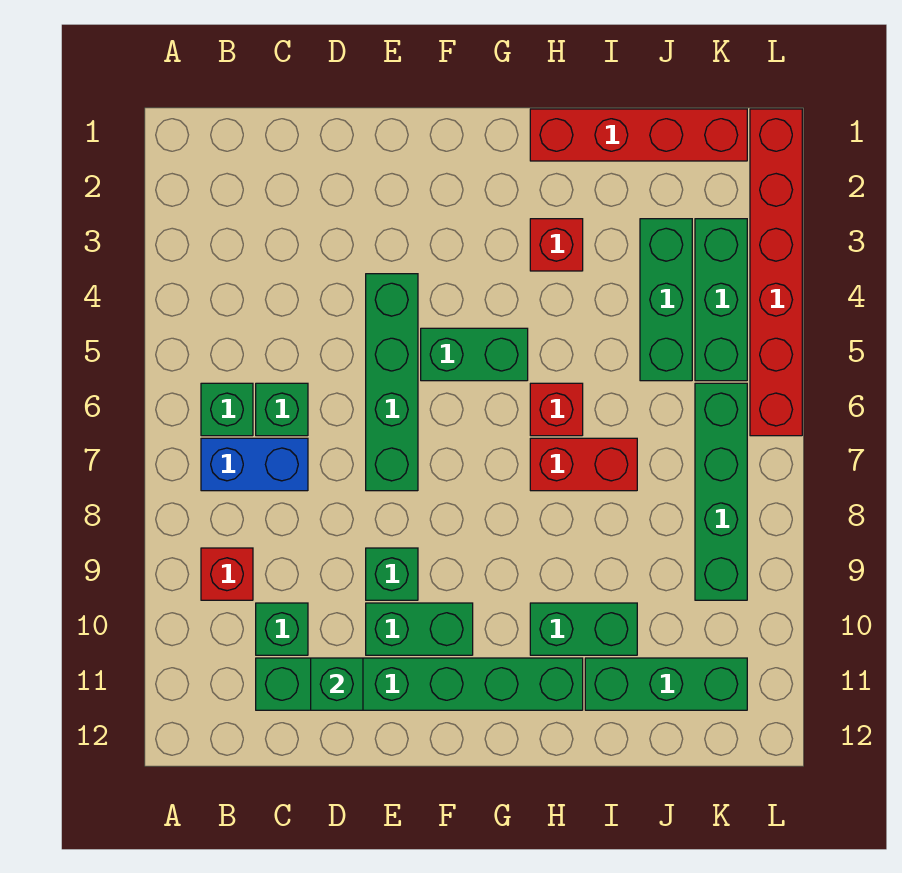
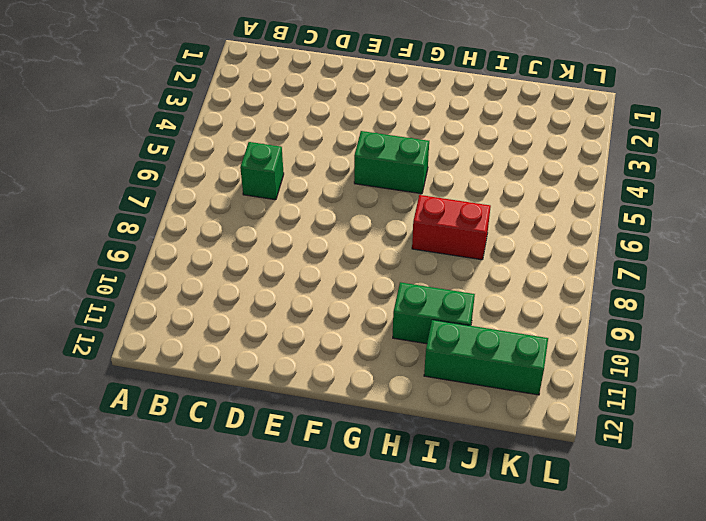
none -> green 1x1 brick [201,383,253,436]
none -> blue 1x2 brick [201,438,308,491]
none -> red 1x1 brick [201,548,253,600]

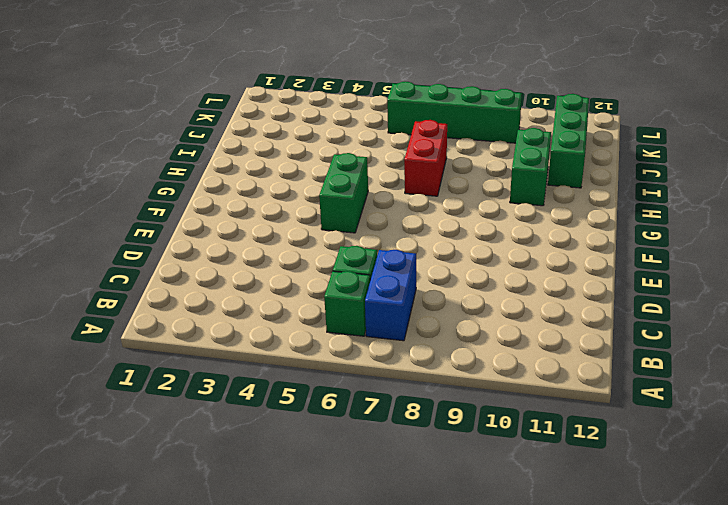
none -> red 1x1 brick [201,548,253,600]
none -> green 1x1 brick [256,603,308,655]
none -> green 1x6 brick [256,658,583,710]

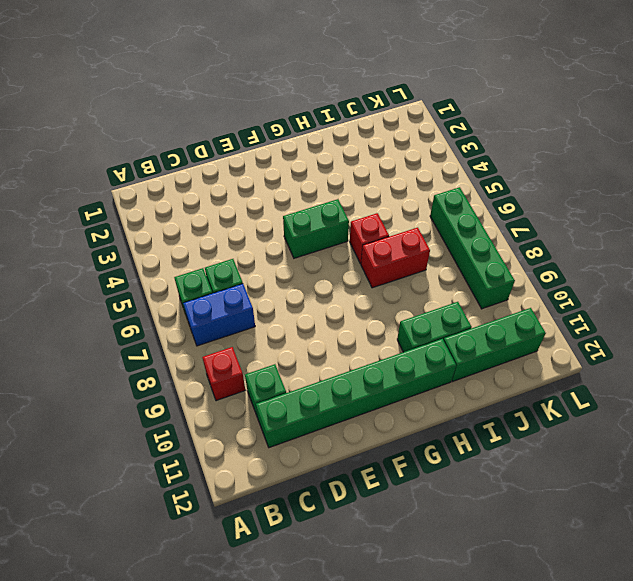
none -> green 1x4 brick [366,274,418,491]
none -> green 1x1 brick [366,548,418,600]
none -> green 1x2 brick [366,603,473,655]

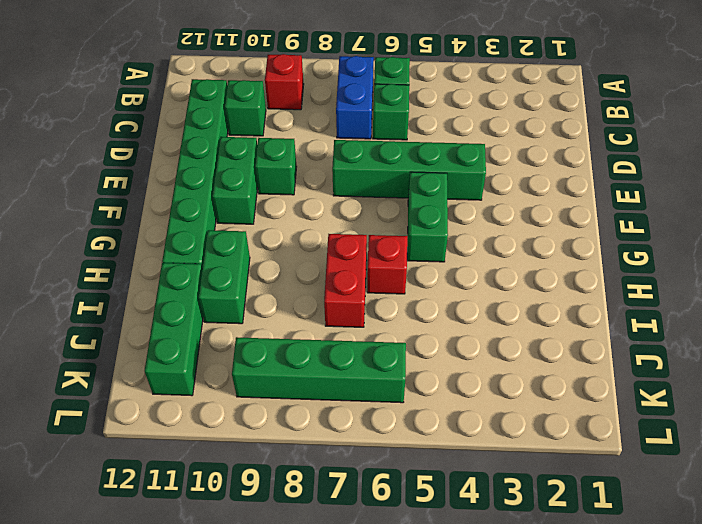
none -> red 1x4 brick [530,109,747,161]
none -> red 1x1 brick [530,219,583,271]
none -> green 1x3 brick [640,219,692,381]

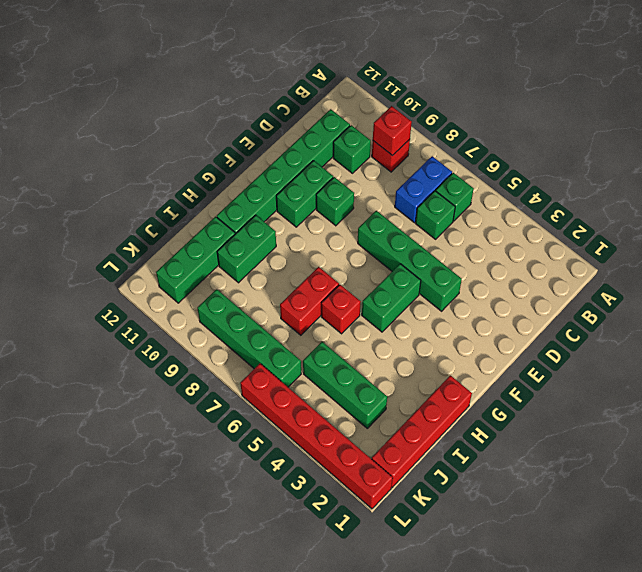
red 1x1 brick [373,106,412,156] -> red 1x1 brick moved to [530,219,583,271]
none -> green 1x3 brick [695,219,747,381]
none -> green 1x1 brick [311,658,363,710]

